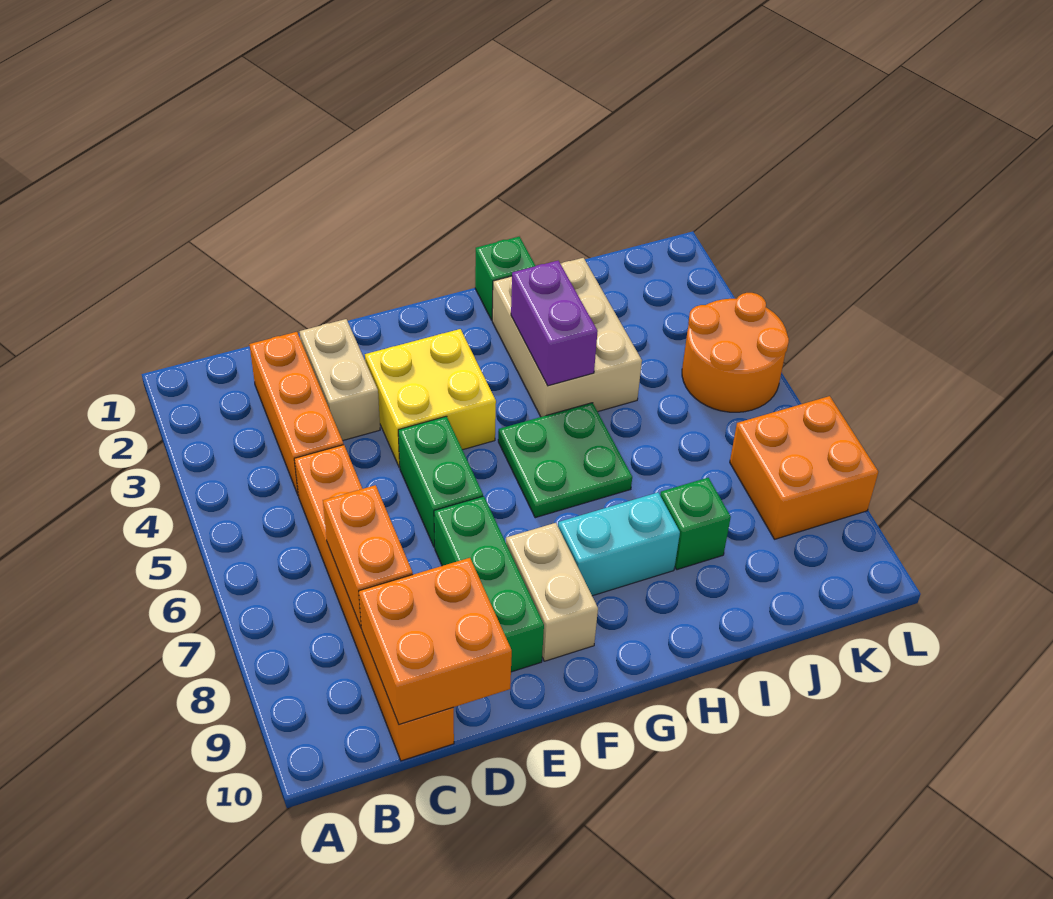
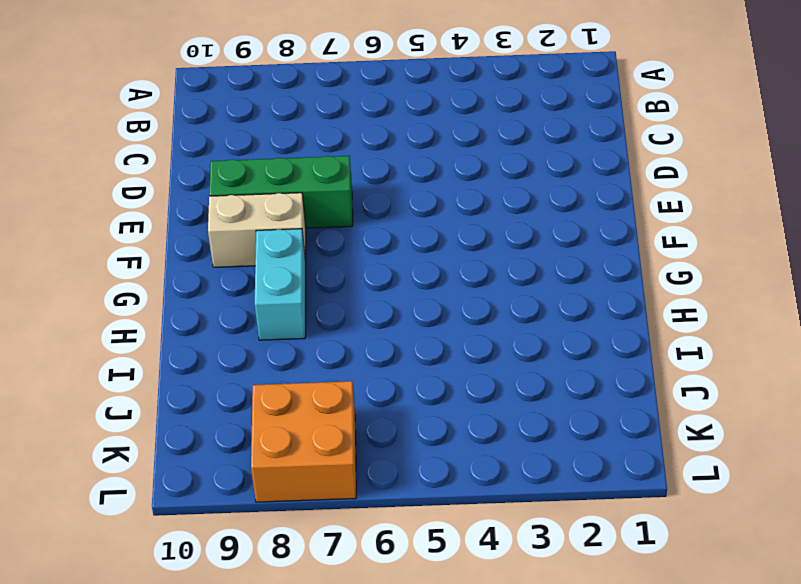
none -> orange 1x3 brick [249,332,343,496]
none -> orange 1x6 brick [294,445,454,761]
none -> tan 1x2 brick [300,319,380,441]

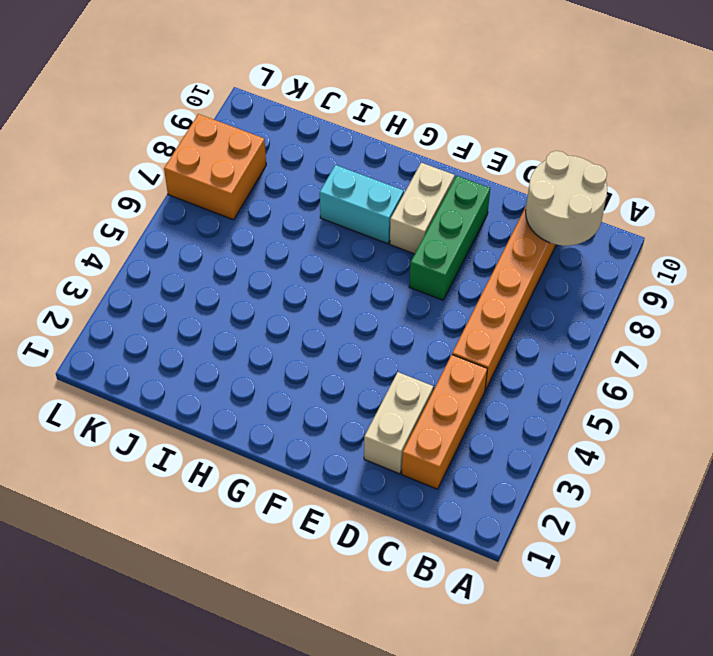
tan 2x2 round brick [526,151,607,246] -> orange 2x2 brick [359,558,512,725]
none -> yellow 2x2 brick [365,329,496,468]
none -> green 1x2 brick [398,416,483,547]
none -> green 2x2 plate [498,403,632,518]

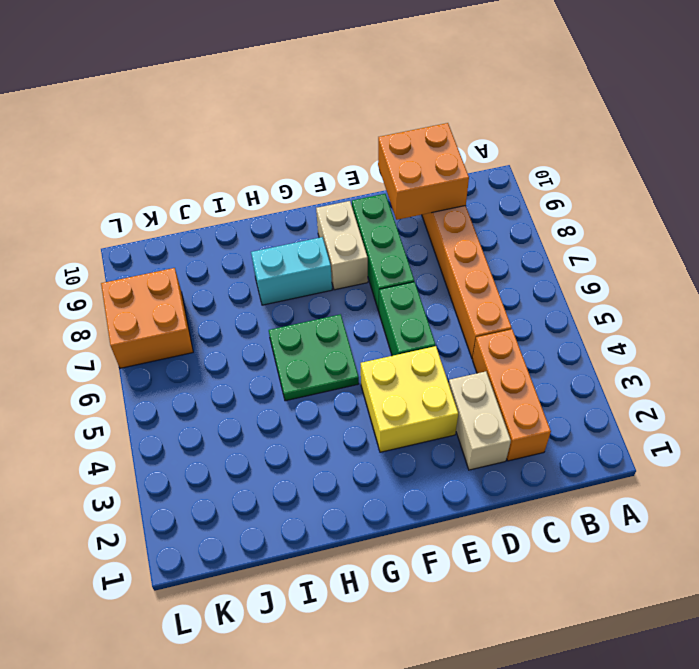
none -> green 1x1 brick [475,237,535,320]
none -> tan 2x3 brick [492,258,642,417]
none -> green 1x1 brick [660,478,731,570]

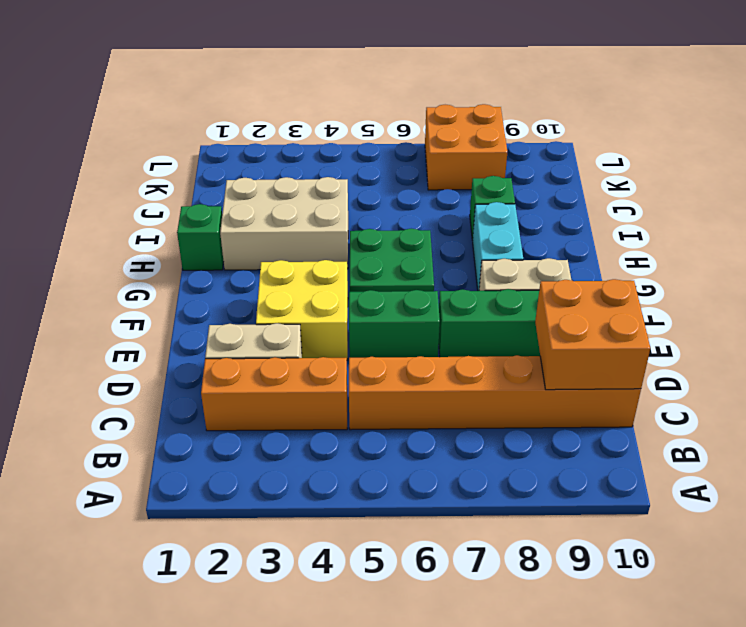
none -> orange 2x2 round brick [682,293,789,412]
none -> orange 1x2 brick [323,485,413,628]
none -> purple 1x2 brick [511,261,598,386]

